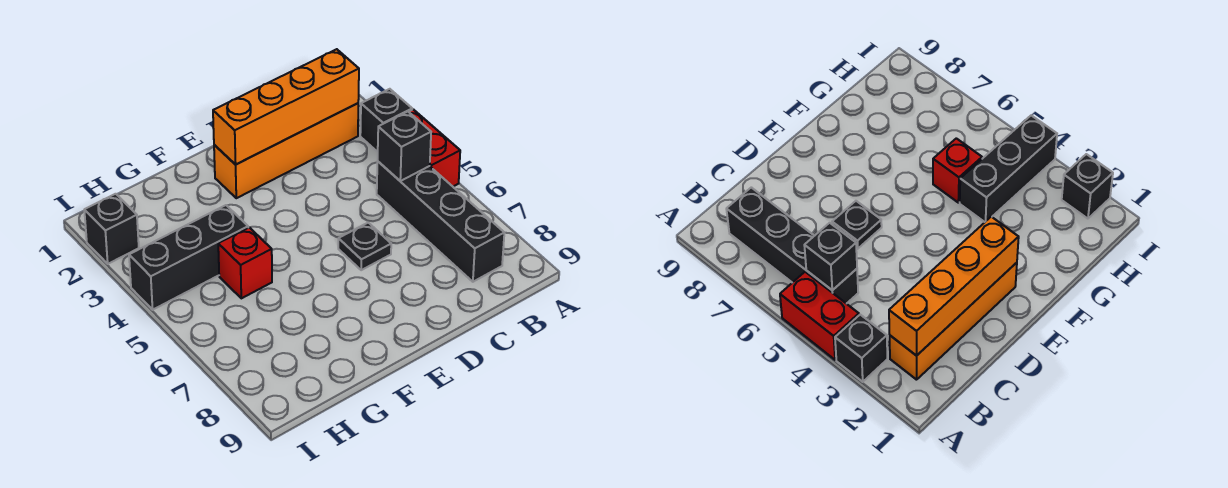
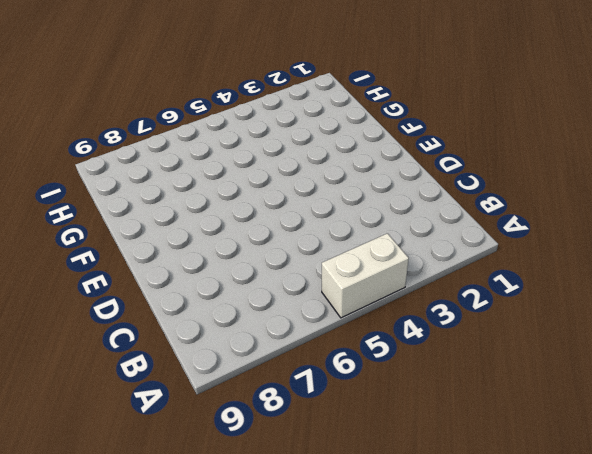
white 1x2 brick [322,233,409,318] -> red 1x2 brick [409,109,460,186]
none -> black 1x1 brick [360,89,412,152]
none -> orange 1x4 brick [214,103,358,198]

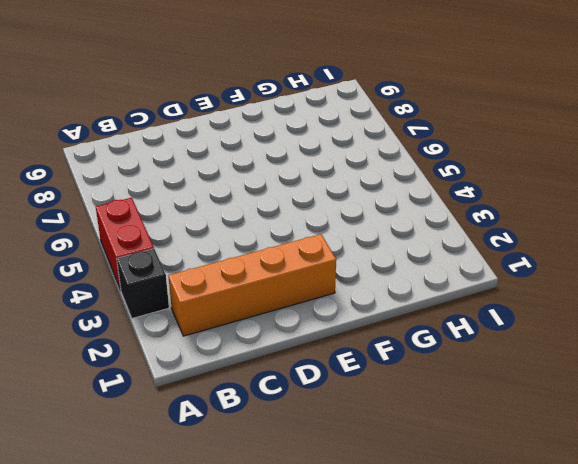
none -> black 1x4 brick [377,161,504,282]
none -> black 1x1 plate [338,223,391,270]

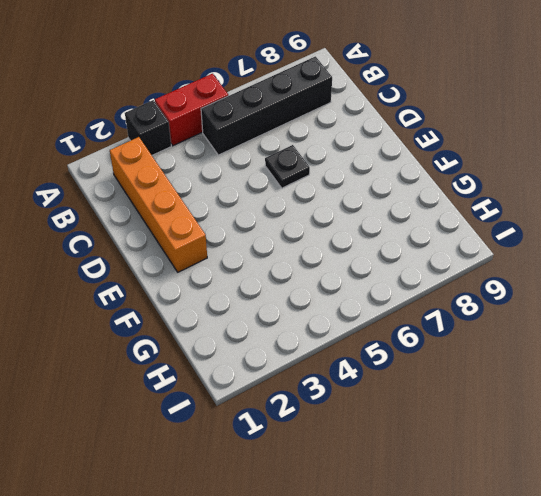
none -> black 1x3 brick [129,205,248,310]
none -> red 1x1 brick [218,227,272,298]

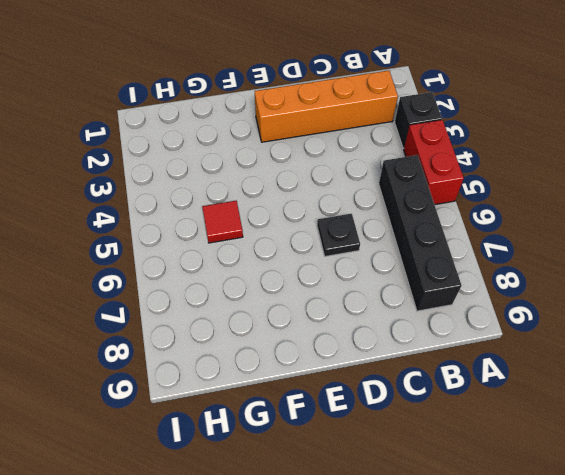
red 1x1 tile [202,201,243,243] -> red 1x1 brick [218,227,272,298]
none -> black 1x3 brick [129,205,248,310]
none -> black 1x1 brick [84,194,139,264]

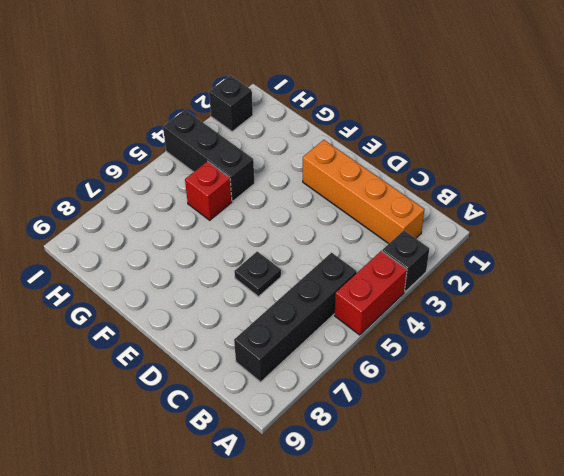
none -> orange 1x4 brick [213,49,359,165]
none -> black 1x1 brick [378,112,431,181]

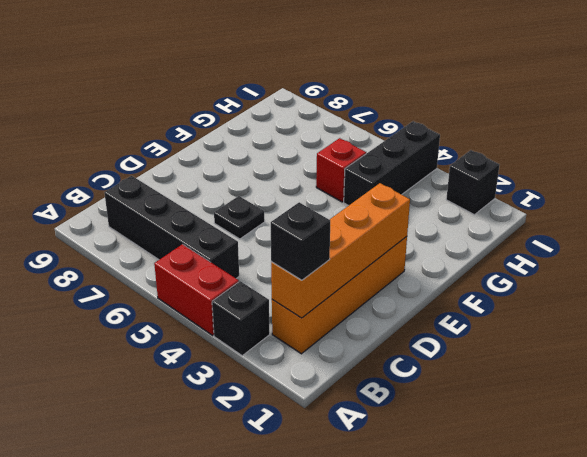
black 1x1 brick [271,202,330,280] -> black 1x1 brick moved to [378,112,431,181]

